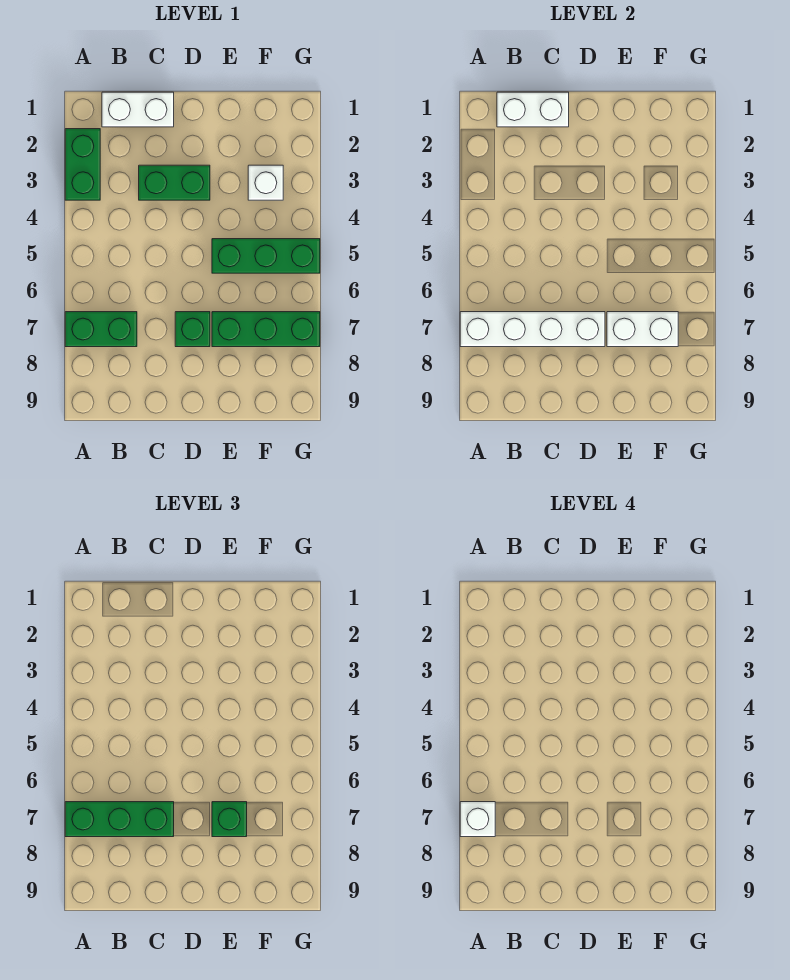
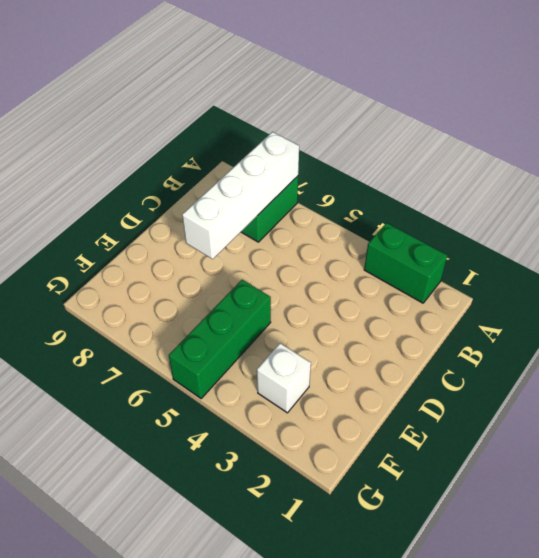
none -> white 1x2 brick [102,92,174,127]
none -> green 1x2 brick [139,165,210,200]
none -> green 1x1 brick [175,312,210,347]

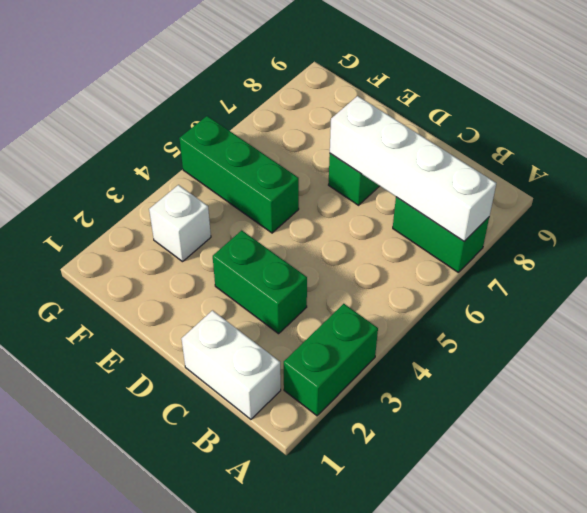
none -> green 1x3 brick [212,312,320,347]
none -> white 1x2 brick [497,92,569,127]
none -> white 1x2 brick [607,312,678,347]

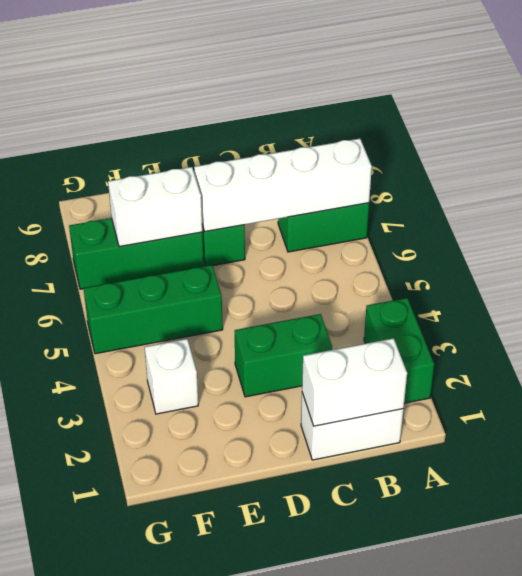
none -> green 1x3 brick [65,802,174,837]
none -> green 1x1 brick [212,802,247,837]
none -> white 1x1 brick [460,802,495,837]

